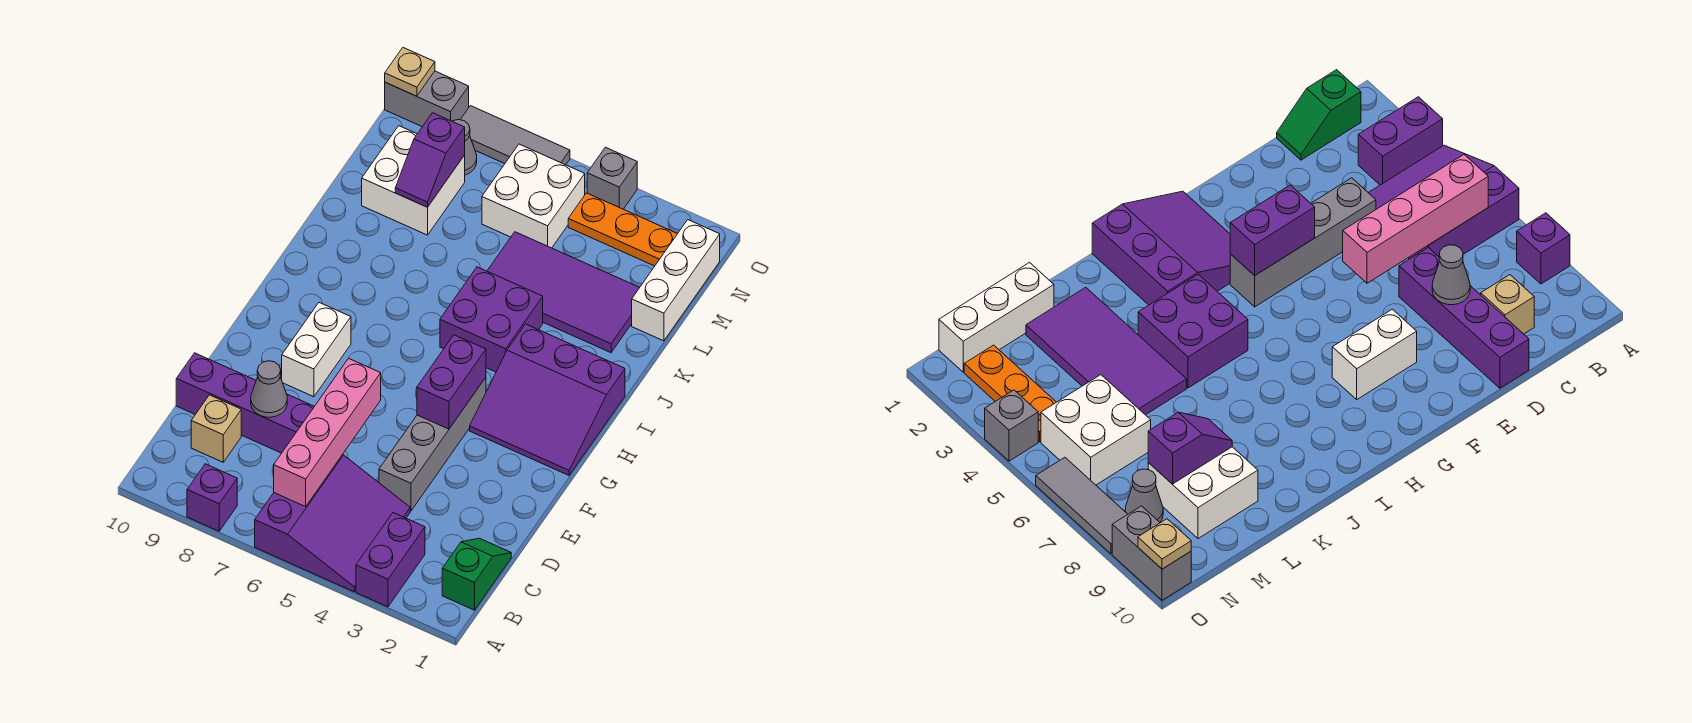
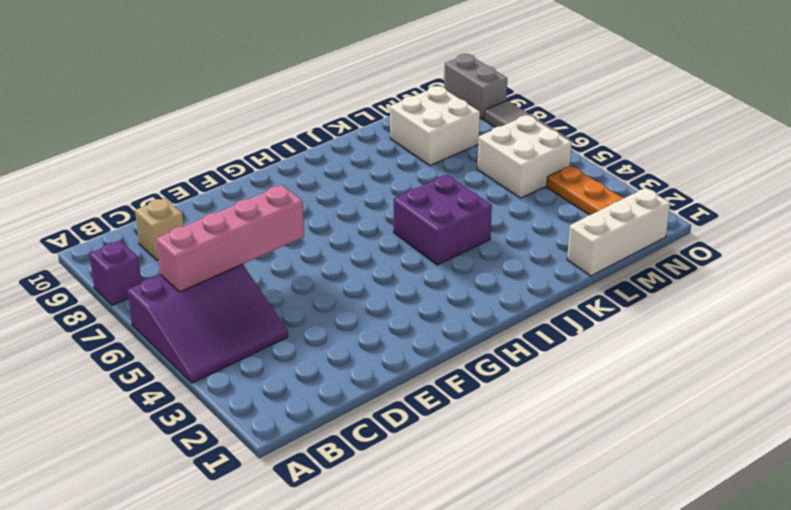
none -> purple 1x2 brick [356,513,425,607]
none -> green 1x2 slope [442,538,511,610]
none -> grey 1x4 brick [379,378,486,511]

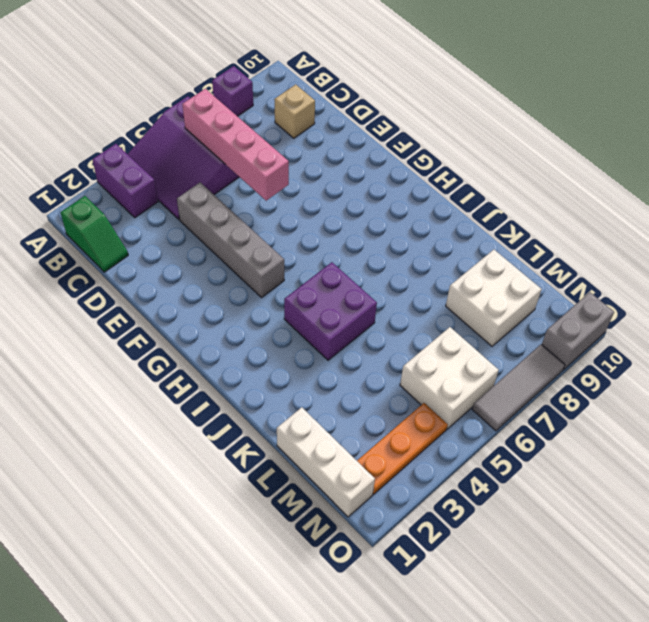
none -> purple 1x4 brick [176,353,314,453]
none -> white 1x2 brick [282,303,351,397]
none -> purple 3x3 slope [470,324,625,475]

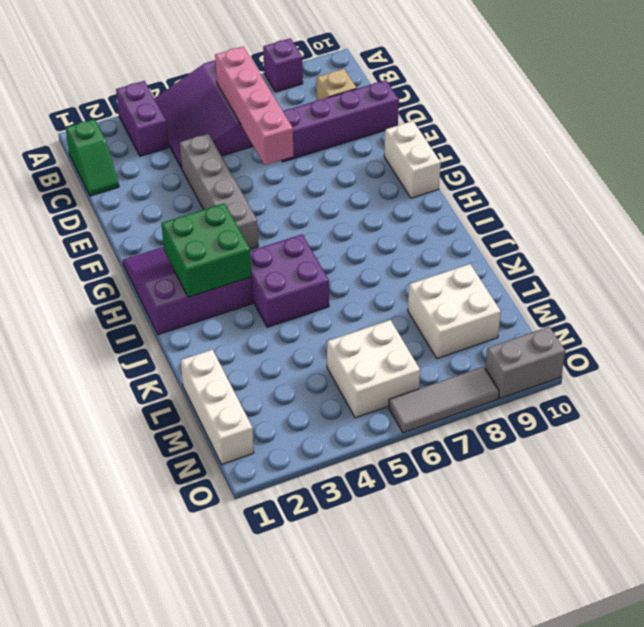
white 1x2 brick [384,121,441,198] -> white 1x2 brick moved to [282,303,351,397]
green 2x2 brick [162,203,251,297] -> none
none -> purple 2x4 tile [487,232,640,353]
none -> orange 1x3 plate [568,193,677,266]
none -> grey 1x1 cone [452,120,477,175]

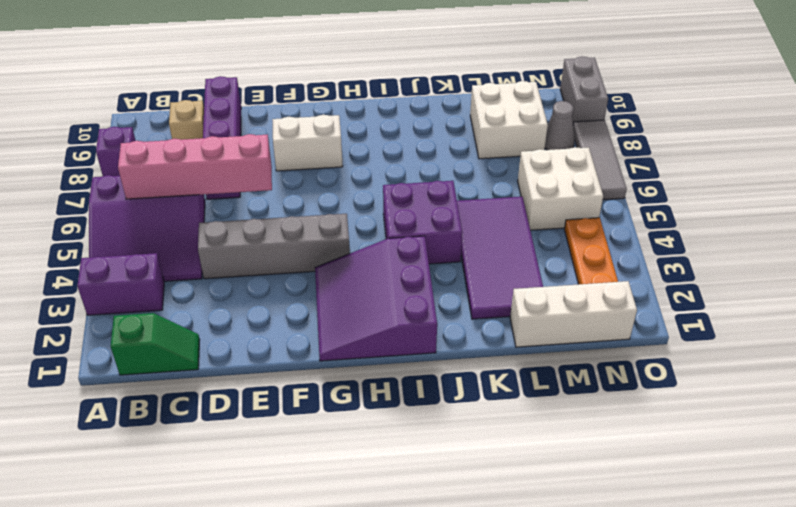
none -> grey 1x1 brick [587,147,637,209]
none -> grey 1x1 cone [251,361,287,417]
none -> purple 1x2 brick [417,335,486,429]

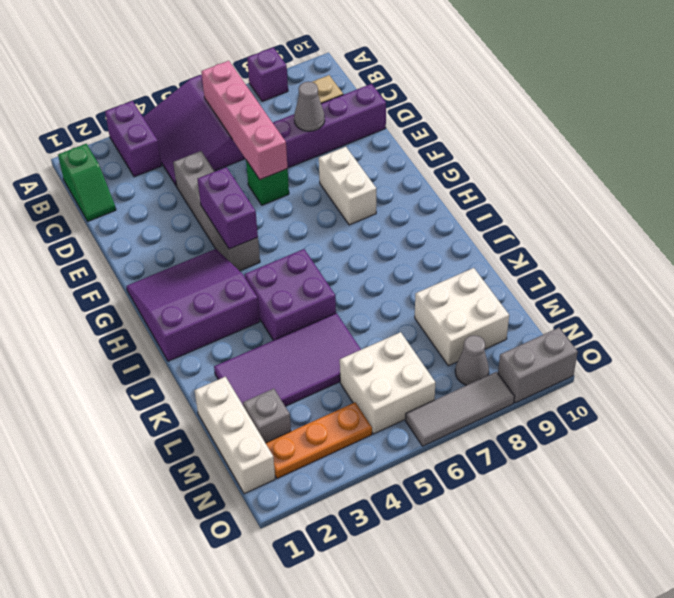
green 1x1 brick [246,160,289,205] -> none
grey 1x1 brick [243,389,291,443] -> grey 1x1 brick moved to [587,147,637,209]
none -> purple 1x2 slope [395,113,465,207]
none -> tan 1x1 plate [385,48,435,96]

